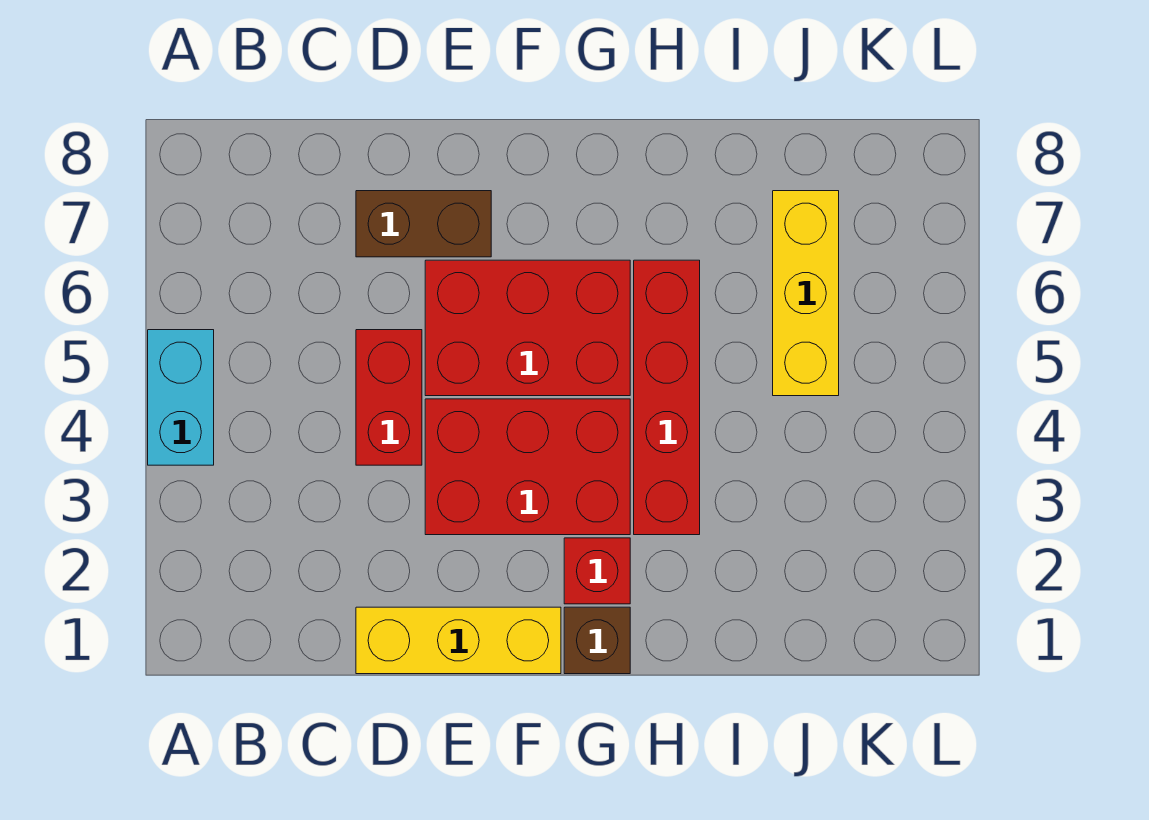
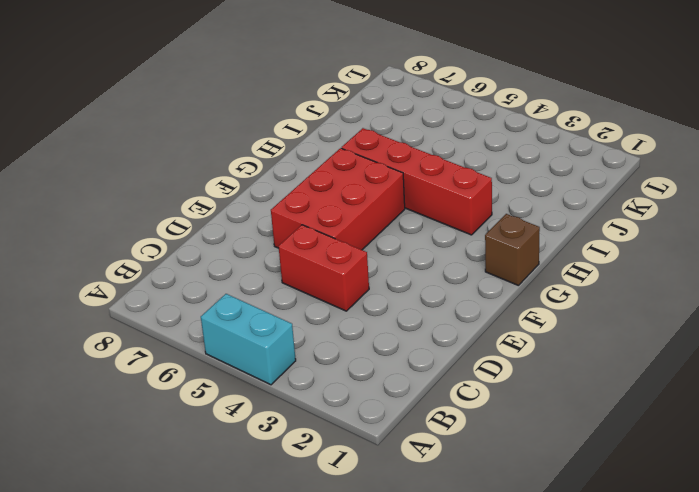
none -> yellow 1x3 brick [356,607,561,674]
none -> brown 1x2 brick [356,191,491,257]

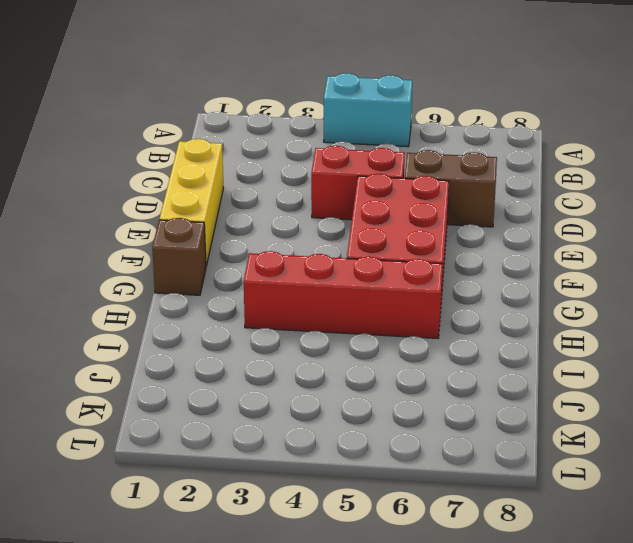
brown 1x2 brick [405,150,497,227] -> brown 1x2 brick turned to [356,191,491,257]
none -> red 2x3 brick [425,399,630,535]
none -> red 1x1 brick [564,538,630,604]

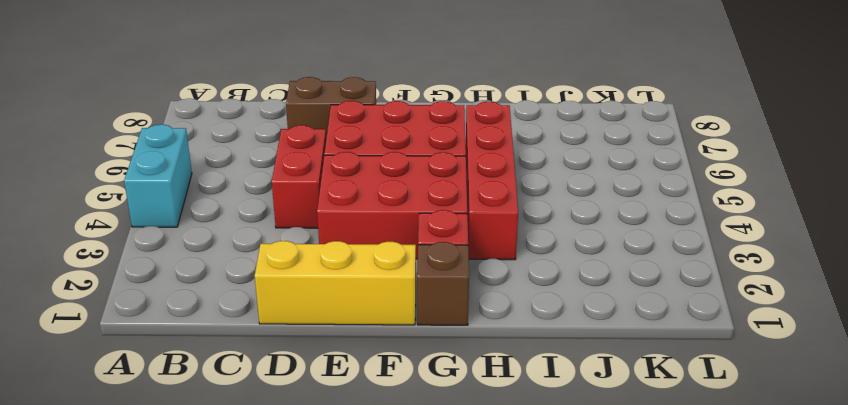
none -> yellow 1x3 brick [773,191,839,396]

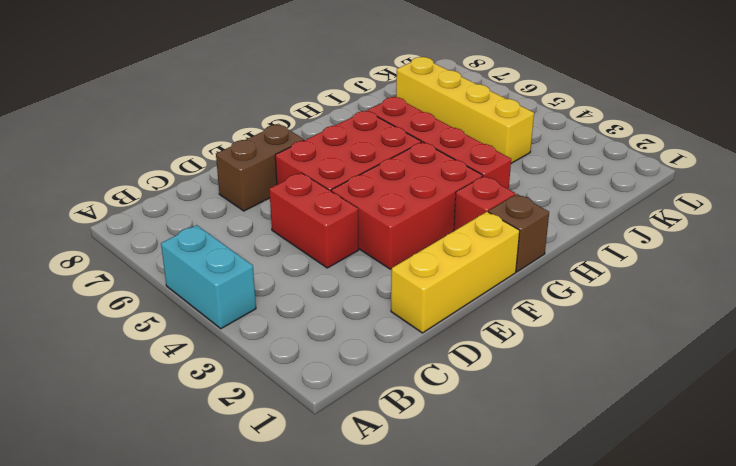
yellow 1x4 brick [396,57,534,163] -> yellow 1x3 brick [773,191,839,396]

